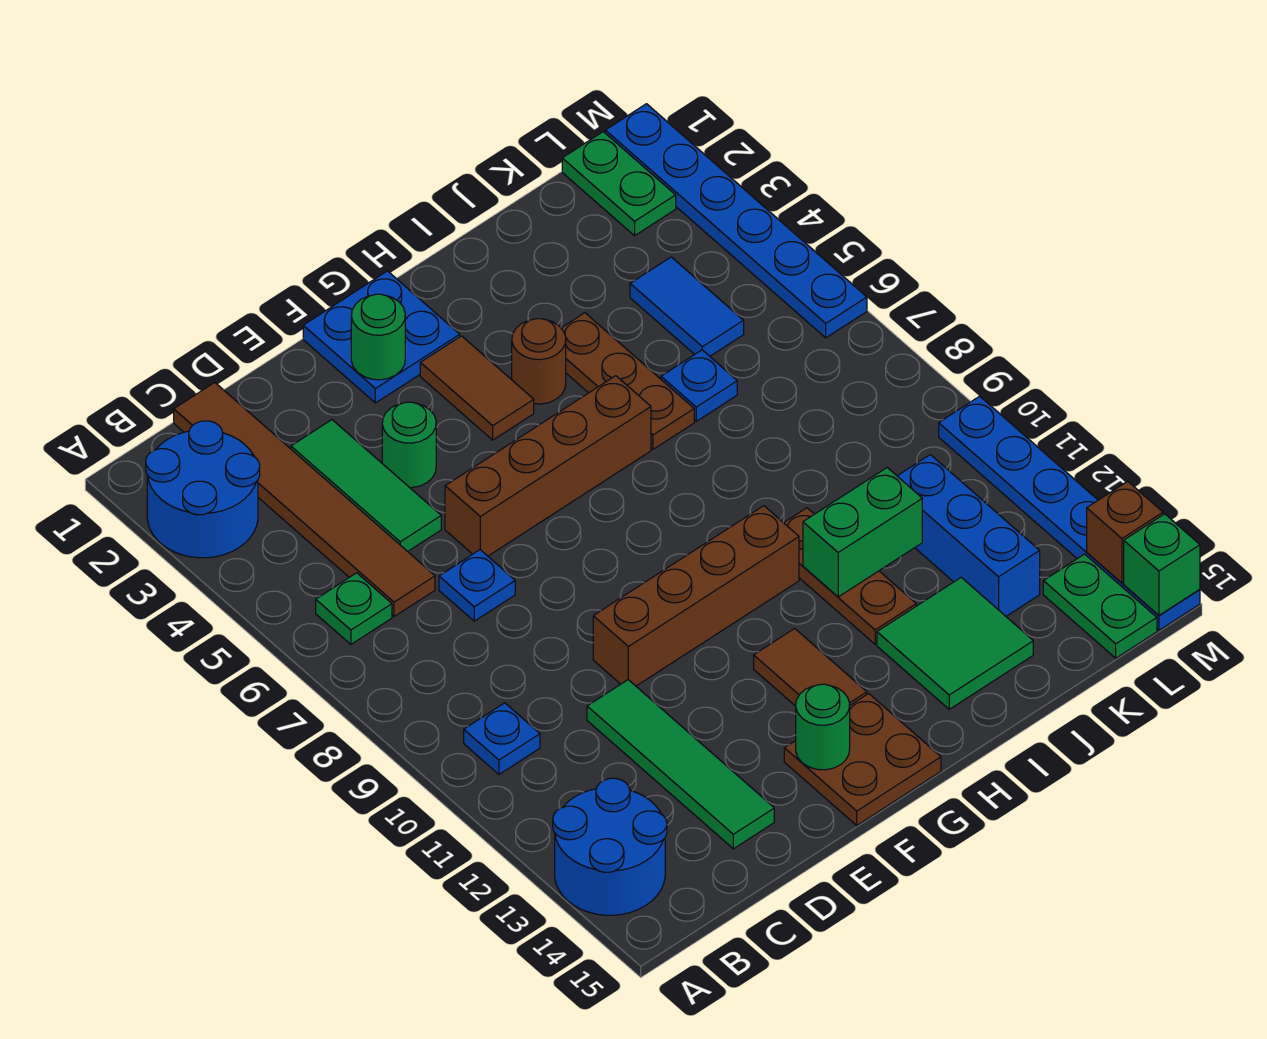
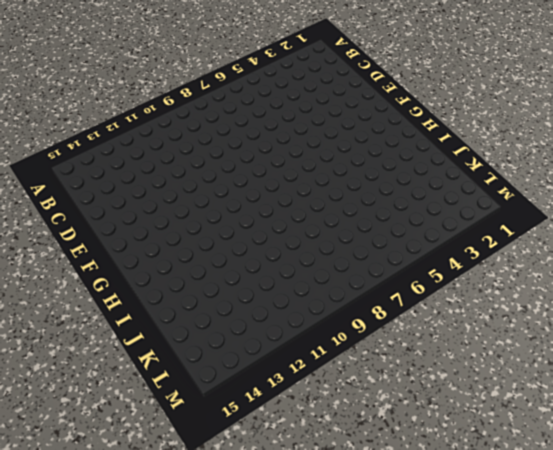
none -> blue 2x2 round brick [146,421,260,558]
none -> blue 2x2 round brick [553,778,667,915]
none -> green 1x1 plate [316,573,392,644]
none -> blue 1x1 plate [464,703,540,774]

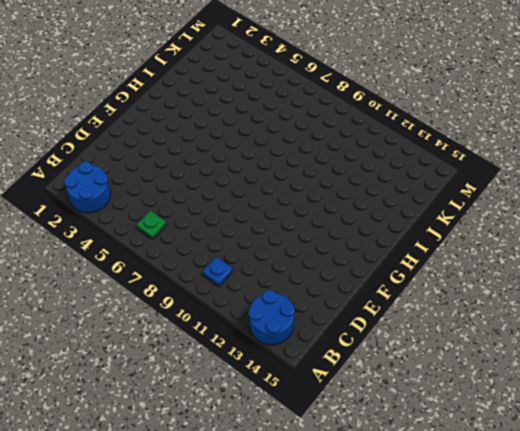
none -> brown 1x6 tile [174,383,435,617]
none -> green 1x3 tile [291,420,441,551]
none -> blue 1x1 plate [439,550,515,621]
none -> green 1x4 tile [587,680,774,849]

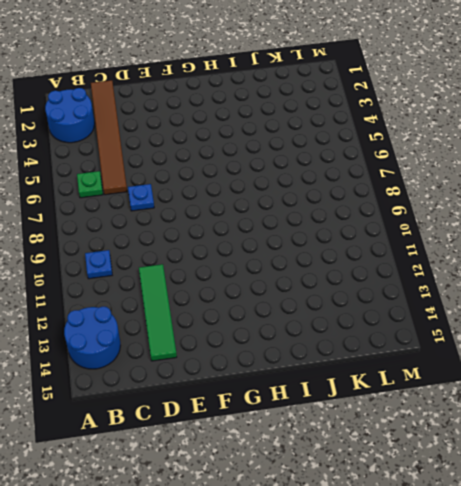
none -> green 1x3 tile [291,420,441,551]
none -> green 1x1 round brick [382,402,436,488]
none -> brown 1x4 brick [445,376,651,556]
none -> brown 1x4 brick [593,506,799,686]

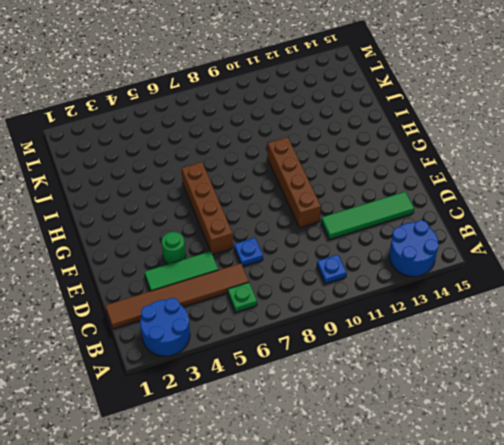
none -> blue 2x2 plate [303,271,460,403]
none -> brown 2x2 plate [784,694,941,825]
none -> brown 1x2 tile [420,336,534,440]
none -> brown 1x2 tile [754,629,867,706]

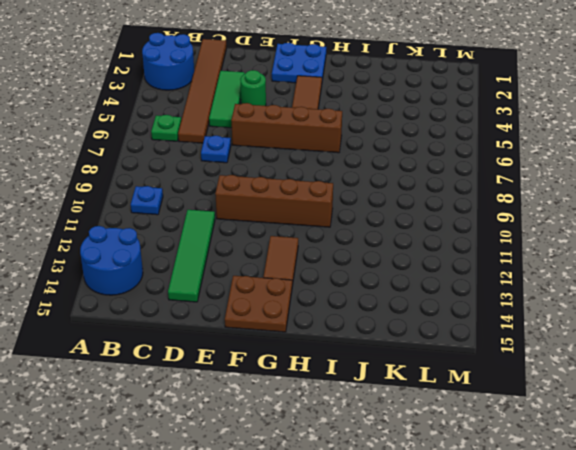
none -> brown 1x1 round brick [512,319,566,404]
none -> brown 1x3 plate [561,313,694,449]
none -> brown 1x3 plate [784,508,916,644]
none -> green 2x2 tile [877,577,1033,709]

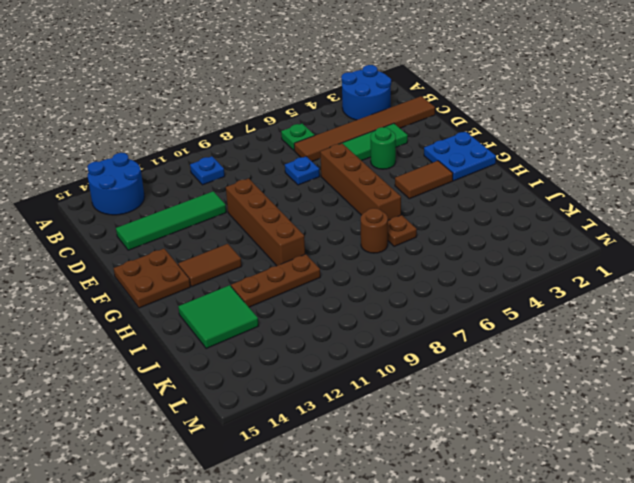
brown 1x1 plate [388,215,417,246] -> brown 1x3 plate [561,313,694,449]
brown 1x1 round brick [361,208,388,253] -> brown 1x1 round brick moved to [512,319,566,404]
none -> blue 1x1 plate [661,350,737,421]
none -> blue 1x2 tile [630,257,744,356]
none -> blue 1x3 brick [898,455,1040,616]
none -> green 1x2 plate [562,132,676,236]

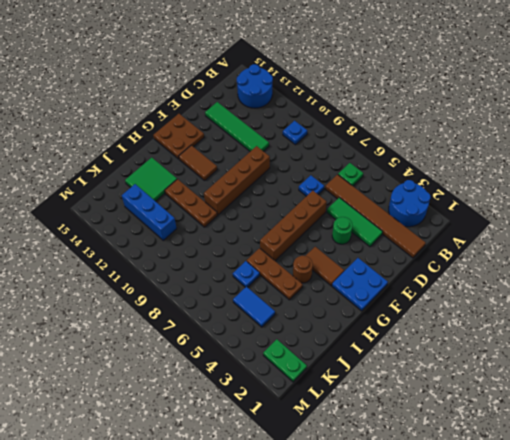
none -> green 1x2 plate [1043,554,1157,658]
none -> blue 1x6 plate [605,104,867,338]
none -> blue 1x6 plate [939,396,1200,630]
none -> green 1x1 round brick [351,294,405,380]

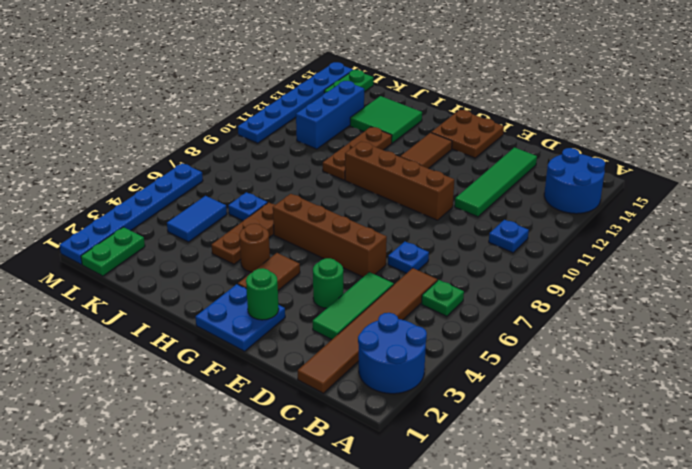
none -> green 1x1 round brick [796,684,850,770]
none -> green 1x2 brick [803,468,922,597]
none -> brown 1x1 brick [1087,481,1163,583]
none -> green 1x1 brick [1124,514,1200,615]

